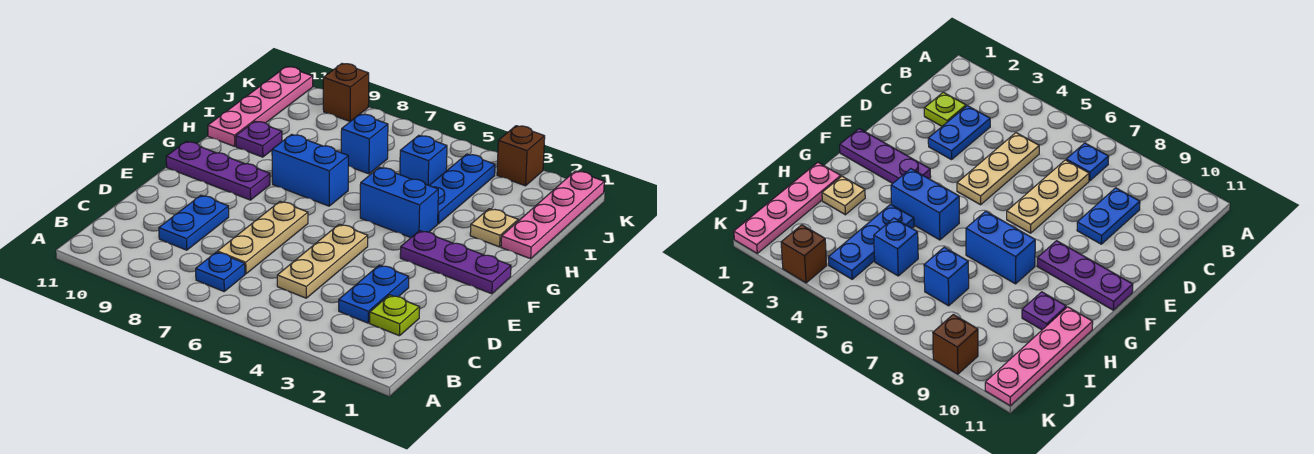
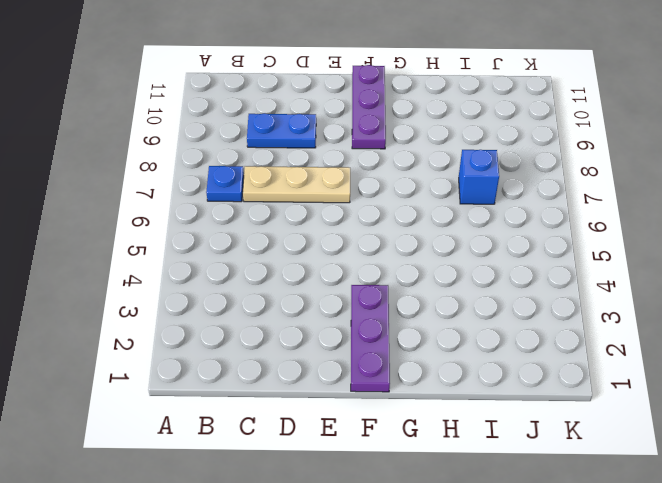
none -> lime 1x1 plate [370,295,420,336]
none -> blue 1x2 plate [339,265,409,323]
none -> tan 1x3 plate [277,224,368,298]

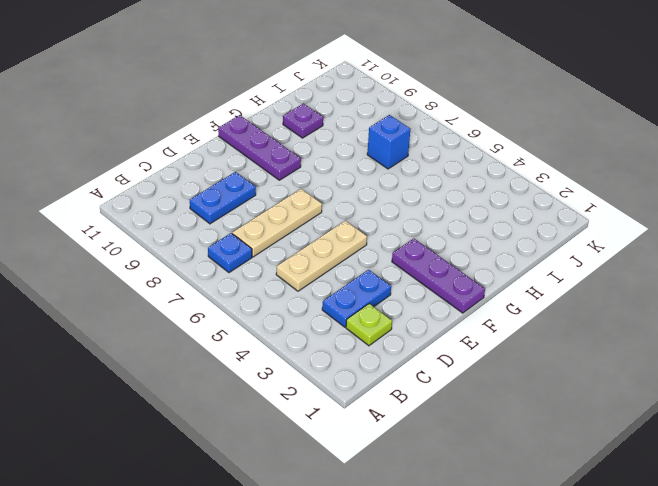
none -> blue 1x2 brick [360,167,438,237]
none -> blue 1x2 brick [272,134,349,206]
none -> pink 1x4 plate [501,171,604,259]

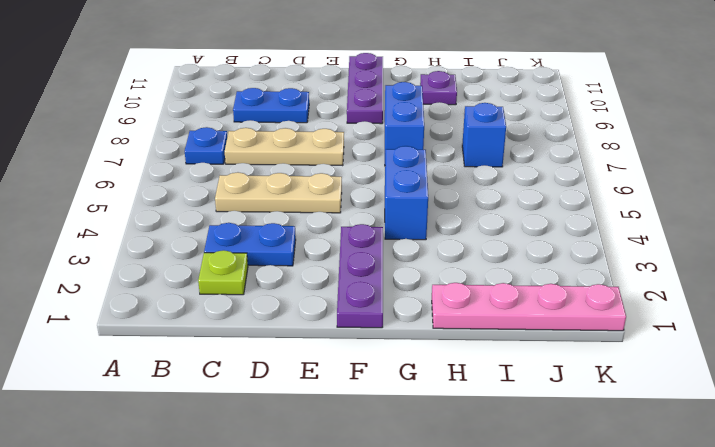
none -> tan 1x1 plate [470,209,518,247]
none -> blue 1x3 plate [429,154,495,224]
none -> pink 1x4 plate [208,67,313,146]

